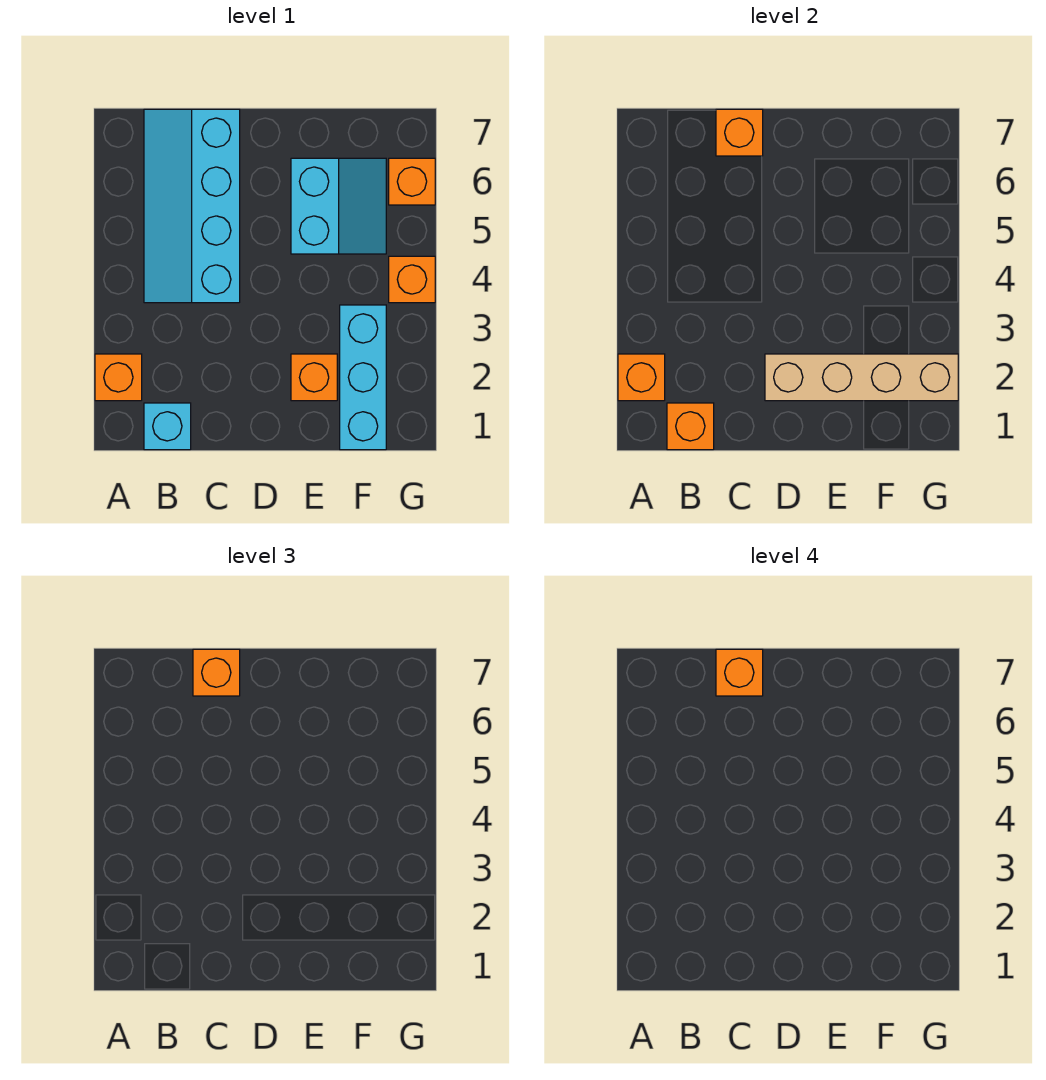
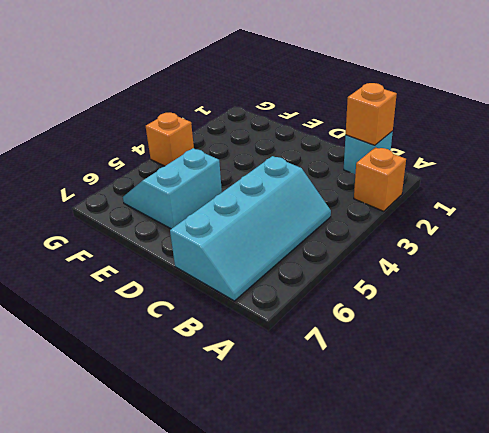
none -> orange 1x1 brick [291,354,337,401]
none -> cyan 1x3 brick [340,305,386,450]
none -> orange 1x1 brick [389,158,435,205]

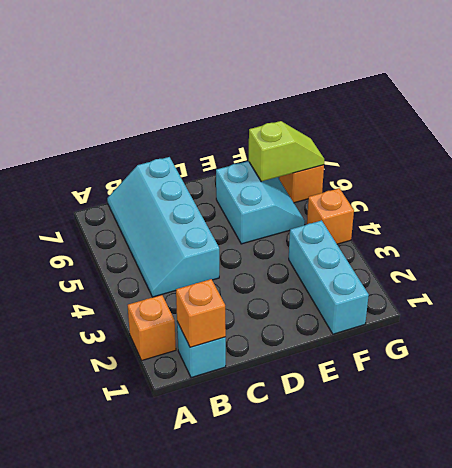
lime 1x2 slope [248,121,324,181] -> none
none -> orange 1x1 brick [291,354,337,401]
none -> orange 1x1 brick [618,354,665,401]
none -> orange 1x1 brick [716,109,763,156]

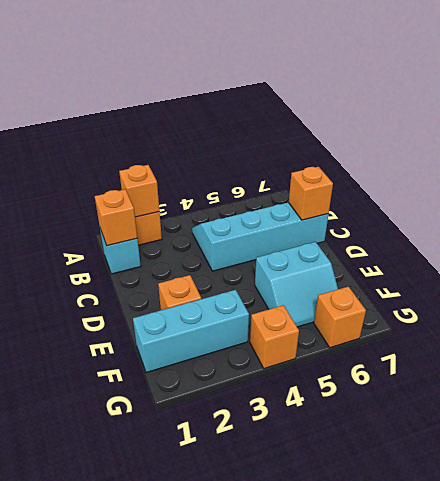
none -> tan 1x4 brick [765,354,958,401]
none -> orange 1x1 brick [193,649,240,696]
none -> orange 1x1 brick [716,649,763,696]

